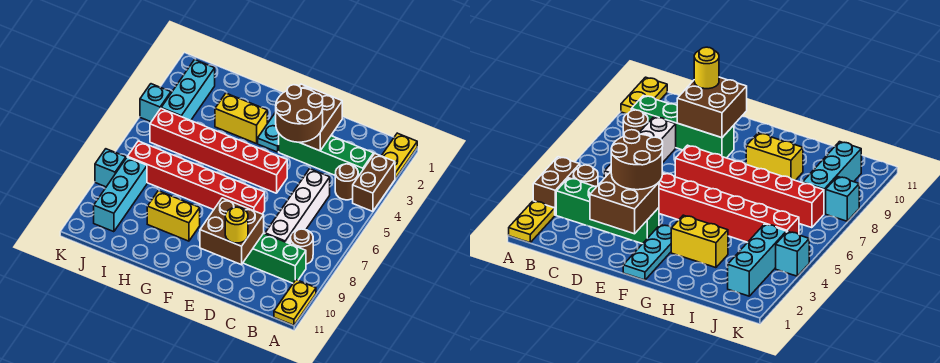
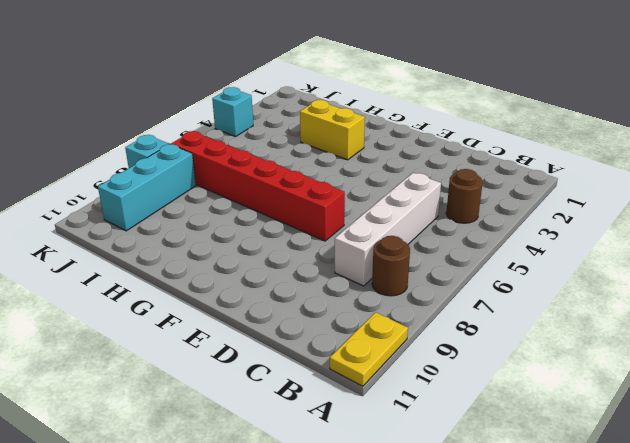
none -> yellow 1x2 plate [382,133,417,179]
none -> brown 1x2 brick [353,154,395,211]
none -> green 1x4 brick [279,134,374,176]

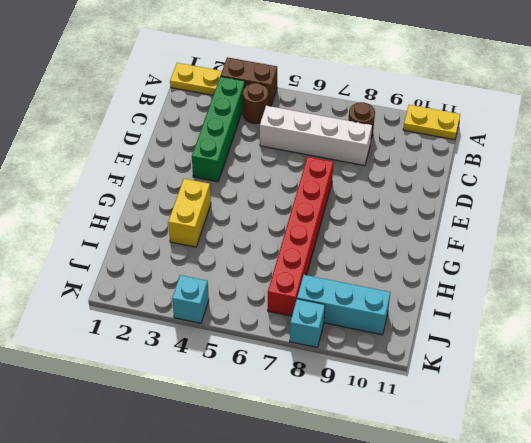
none -> green 1x4 brick [243,233,306,283]
none -> red 1x6 brick [150,109,287,193]
none -> cyan 1x3 plate [258,112,279,152]

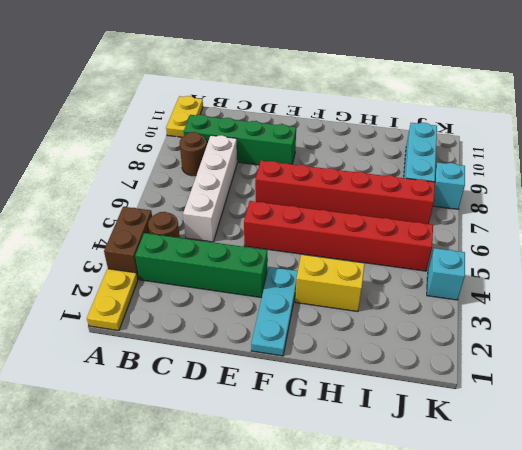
none -> yellow 1x2 brick [147,191,200,241]
none -> cyan 1x3 brick [161,60,215,120]
none -> brown 2x2 brick [299,84,342,151]

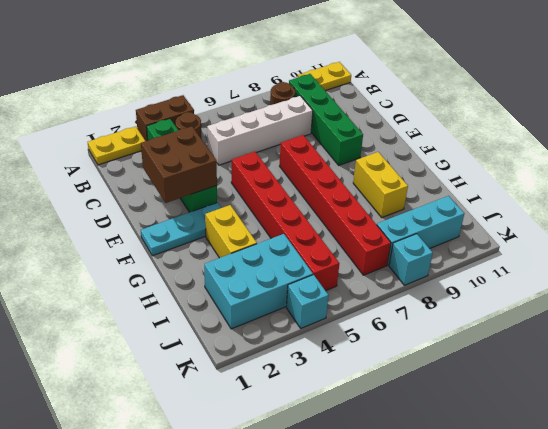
cyan 2x3 brick [204,234,313,329] -> cyan 1x3 brick [161,60,215,120]
none -> brown 2x2 brick [200,198,264,265]
none -> brown 2x2 round brick [276,85,323,143]
none -> yellow 1x1 round brick [225,207,248,243]

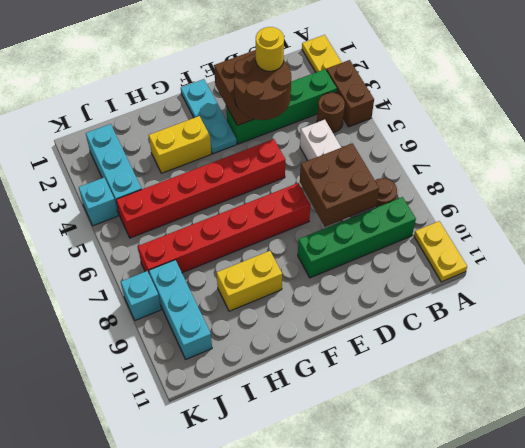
brown 2x2 brick [300,143,379,227] -> brown 2x2 brick moved to [200,198,264,265]
yellow 1x1 round brick [256,27,284,71] -> yellow 1x1 round brick moved to [225,207,248,243]

